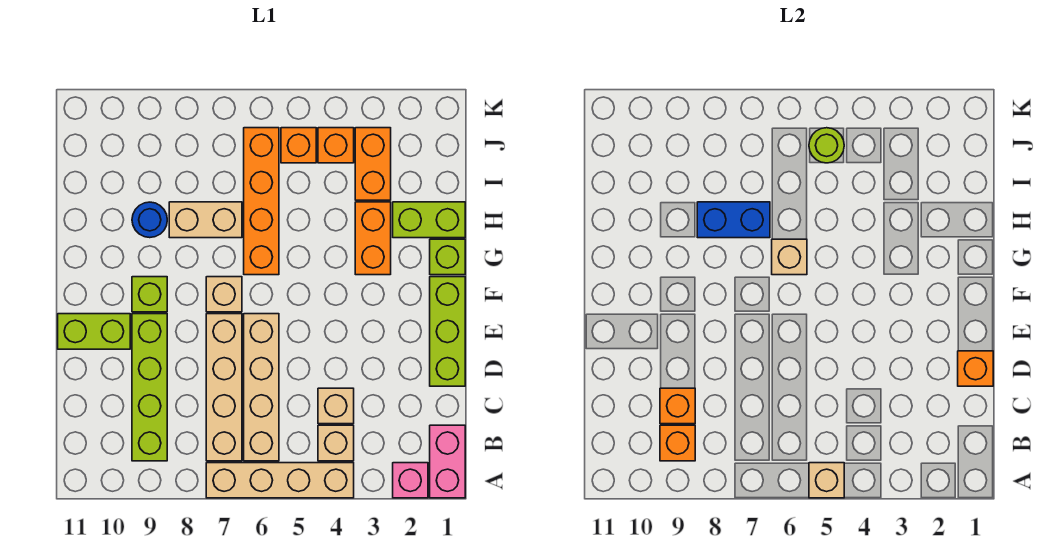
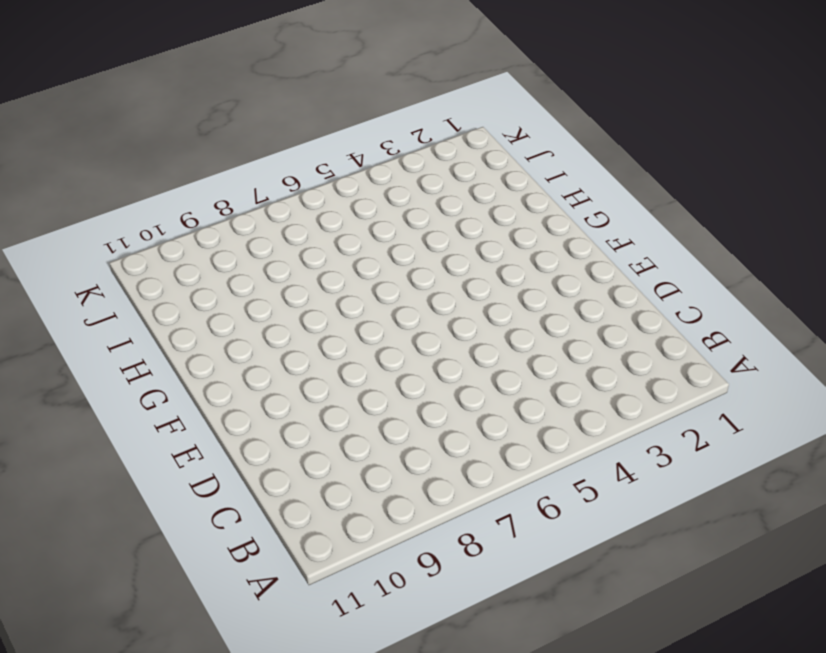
none -> pink 1x2 brick [430,425,465,498]
none -> pink 1x1 brick [393,463,428,498]
none -> tan 1x4 brick [206,463,354,498]

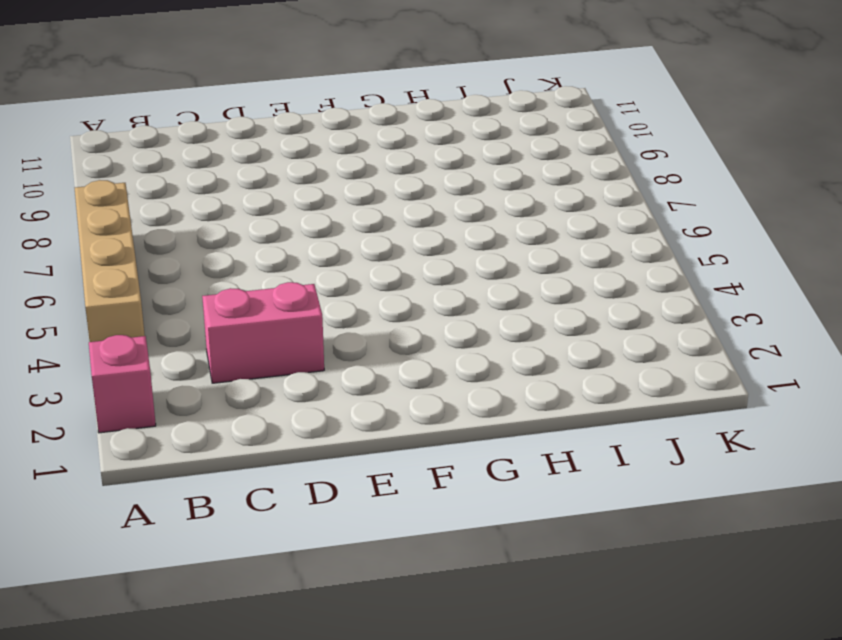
pink 1x2 brick [202,282,324,383] -> pink 1x2 brick moved to [430,425,465,498]
none -> tan 1x1 brick [318,425,354,461]
none -> tan 1x4 brick [244,314,279,461]
none -> tan 1x4 brick [206,314,242,461]

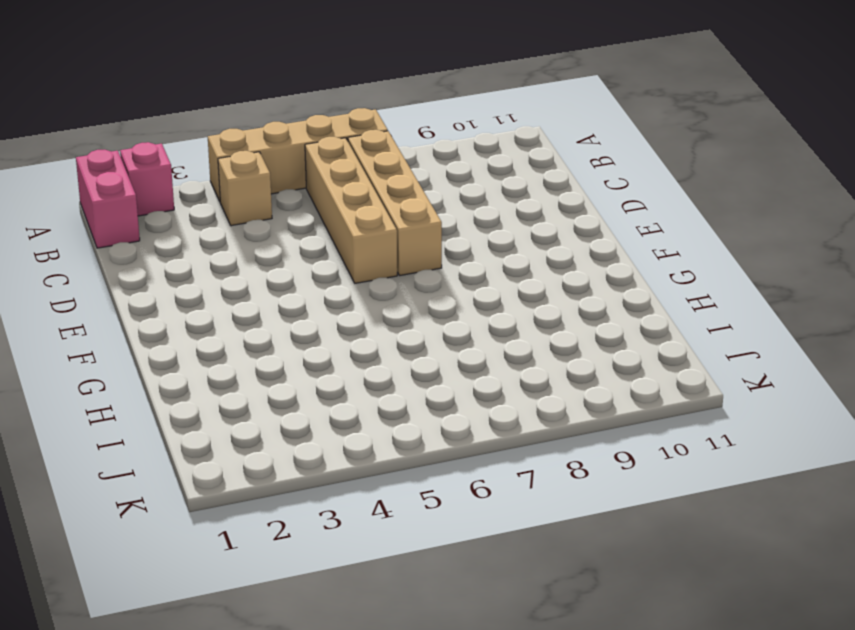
none -> lime 1x4 brick [132,314,167,461]
none -> tan 1x1 brick [318,388,354,424]
none -> lime 1x3 brick [430,277,465,386]

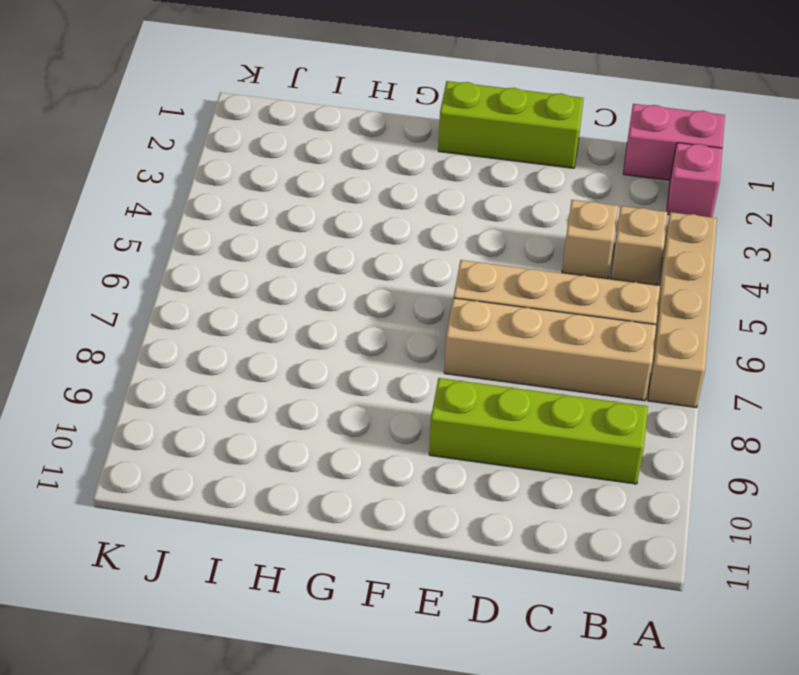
none -> lime 1x2 brick [58,314,130,349]
none -> tan 1x1 brick [206,277,242,312]
none -> lime 1x1 brick [132,277,167,312]

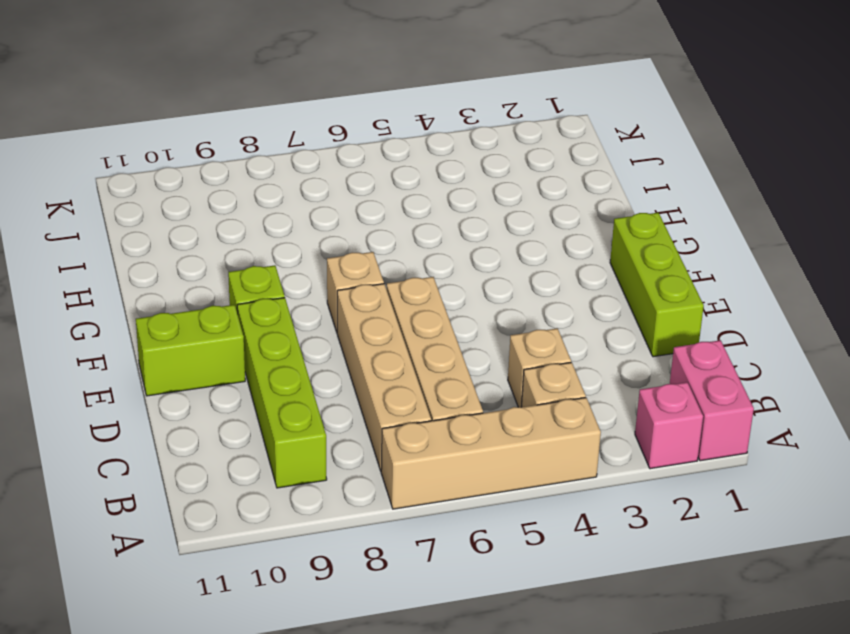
none -> lime 1x1 brick [430,239,465,275]
none -> orange 1x2 brick [355,202,391,275]
none -> orange 1x4 brick [244,128,279,275]

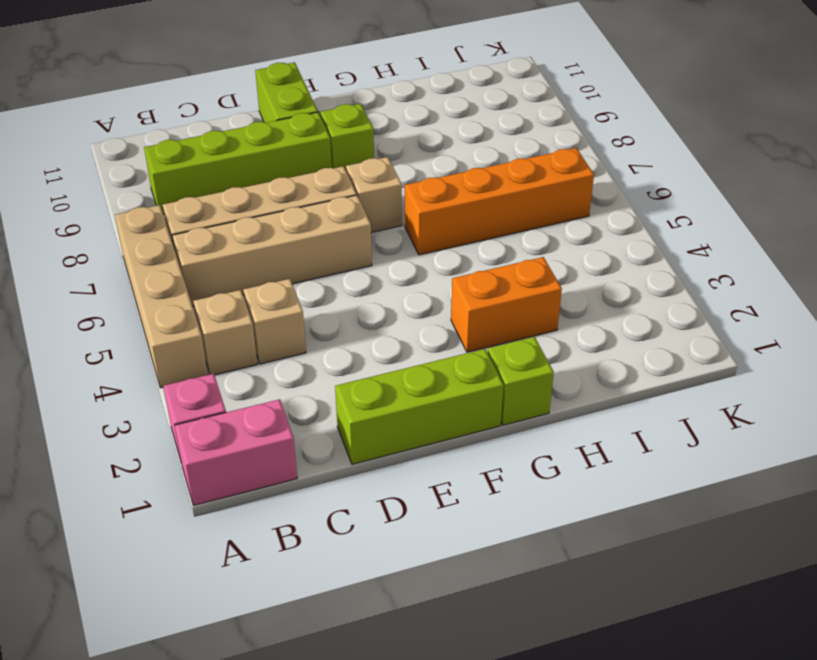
none -> lime 1x2 brick [393,202,465,238]
none -> tan 1x2 brick [169,202,242,238]
none -> blue 1x1 round brick [132,202,167,238]

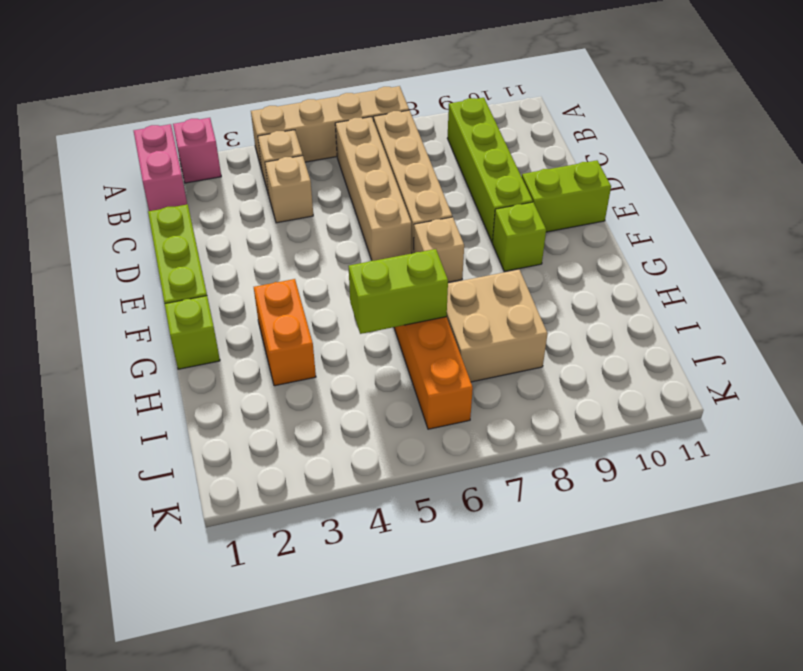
lime 1x2 brick [349,249,448,334] -> lime 1x2 brick moved to [393,202,465,238]
tan 2x2 brick [447,270,548,382] -> tan 1x2 brick [169,202,242,238]
none -> blue 1x1 round brick [132,202,167,238]
none -> orange 1x2 brick [355,128,391,200]
none -> orange 1x1 brick [318,128,354,163]

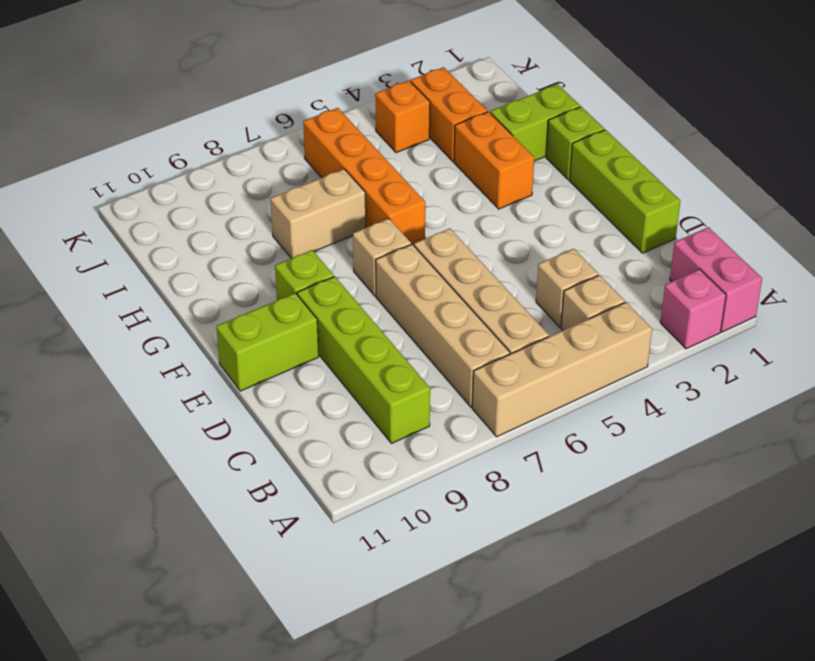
none -> blue 1x1 round brick [132,202,167,238]
none -> orange 1x1 brick [281,128,316,163]
none -> tan 1x1 brick [809,463,844,498]

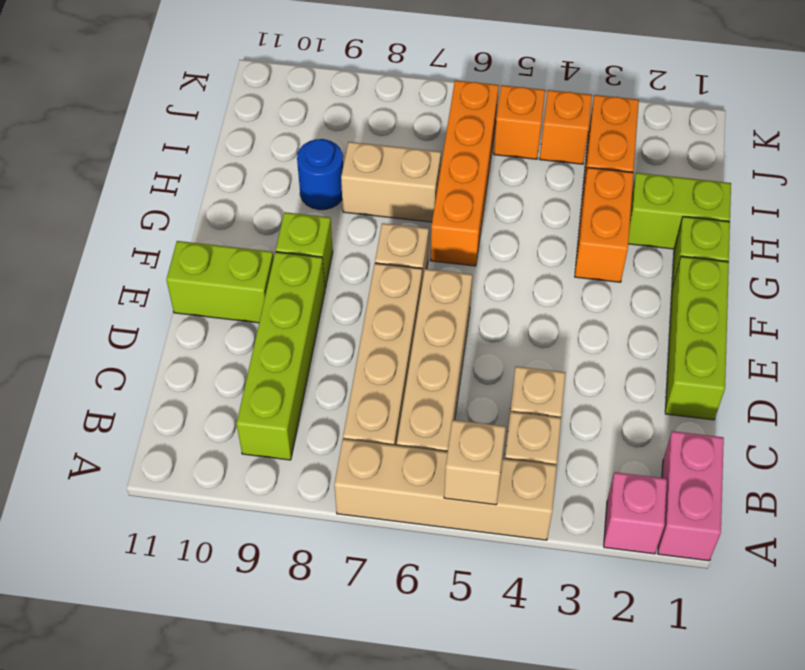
none -> orange 1x1 brick [660,425,695,461]
none -> orange 1x1 brick [660,388,695,424]
none -> orange 1x1 brick [958,351,993,386]

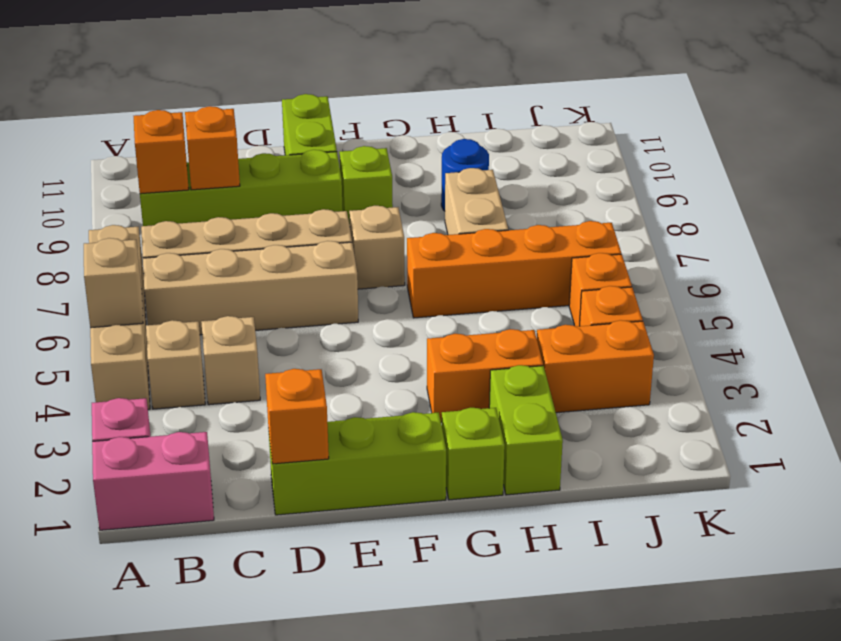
none -> tan 1x1 brick [772,239,807,275]
none -> blue 1x2 brick [697,202,770,238]
none -> lime 1x1 round brick [809,128,844,163]

